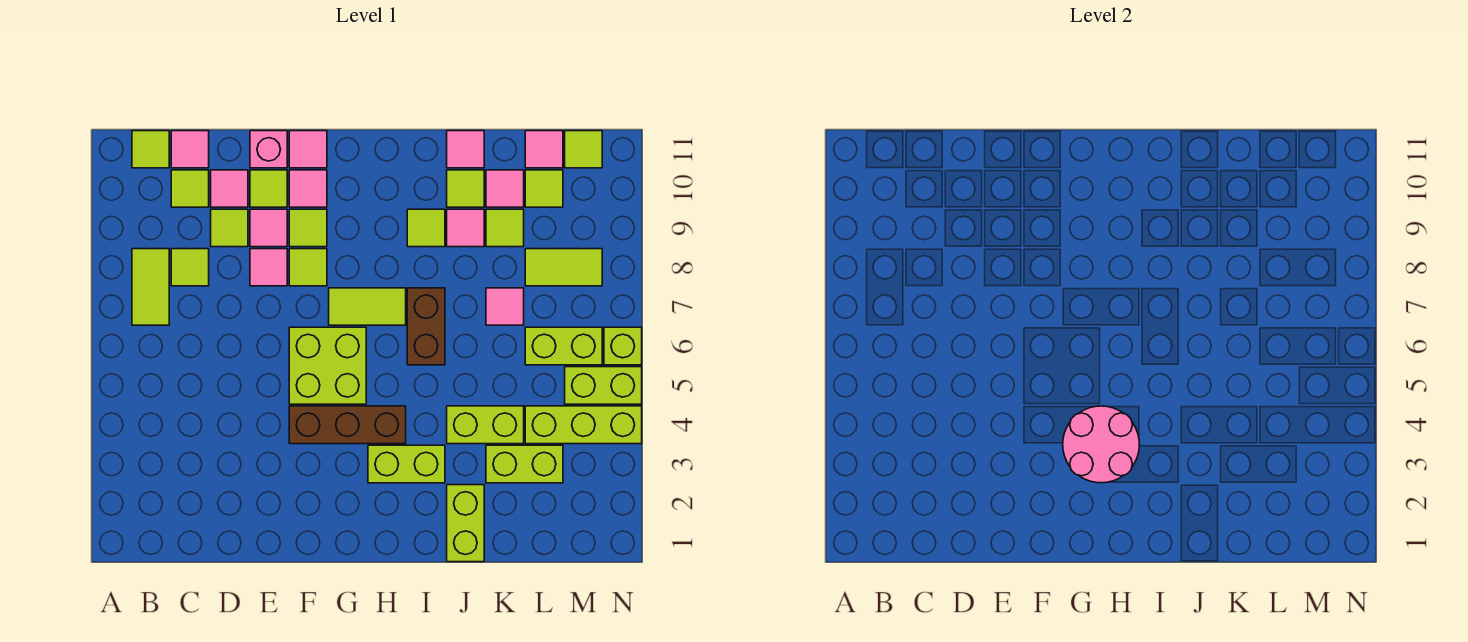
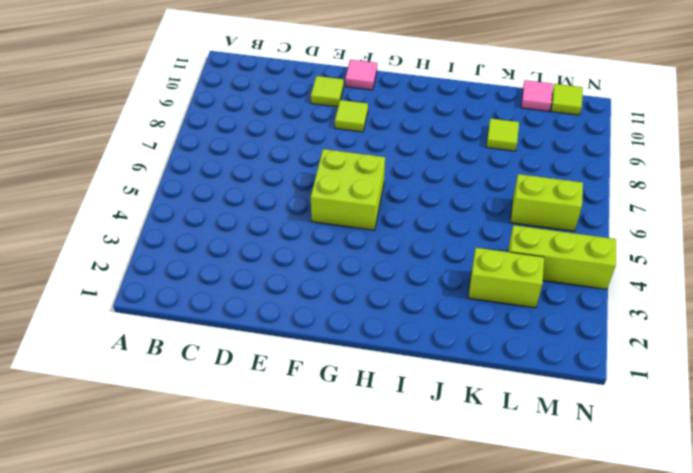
none -> lime 1x2 tile [132,249,169,325]
none -> lime 1x1 tile [132,131,169,168]
none -> lime 1x1 tile [171,249,209,286]
none -> lime 1x1 tile [171,170,209,207]

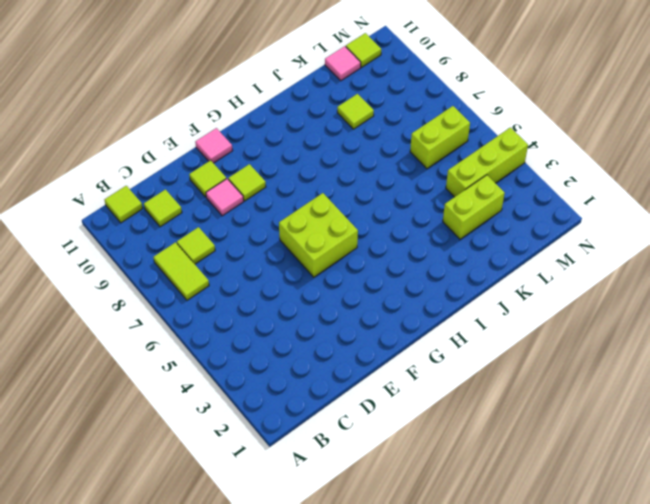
none -> pink 1x1 tile [171,131,209,168]
none -> lime 1x1 tile [211,209,248,247]
none -> pink 1x1 tile [211,170,248,207]
none -> pink 1x1 tile [250,249,287,286]

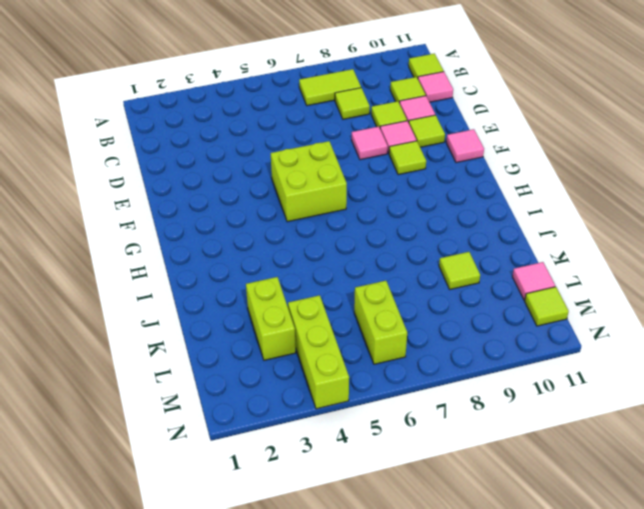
none -> pink 1x1 brick [250,131,287,168]
none -> brown 1x3 brick [289,406,406,444]
none -> lime 1x1 tile [289,249,327,286]
none -> pink 1x1 tile [289,170,327,207]

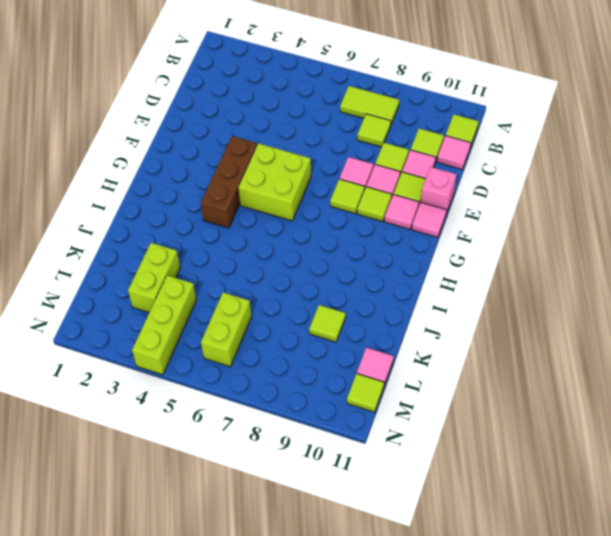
none -> lime 1x2 tile [329,288,406,325]
none -> lime 1x2 brick [368,445,445,483]
none -> brown 1x2 brick [407,288,445,365]
none -> lime 1x1 tile [407,209,445,247]

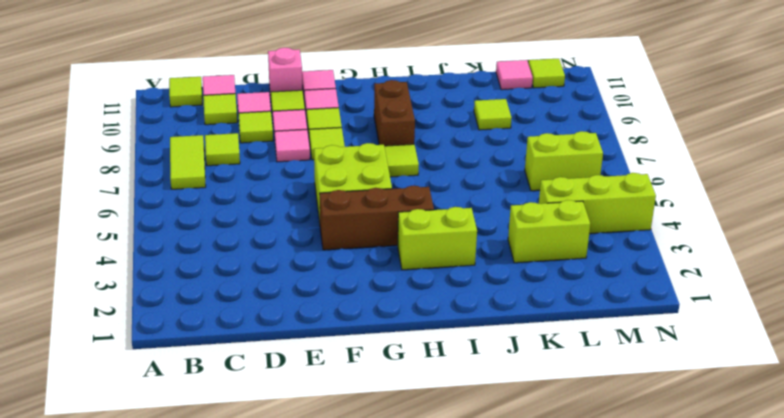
brown 1x2 brick [374,80,415,146] -> brown 1x2 brick moved to [407,288,445,365]
none -> lime 1x1 tile [407,209,445,247]
none -> lime 1x2 brick [447,485,484,562]
none -> lime 1x2 brick [447,406,524,444]
none -> pink 1x1 tile [447,209,484,247]

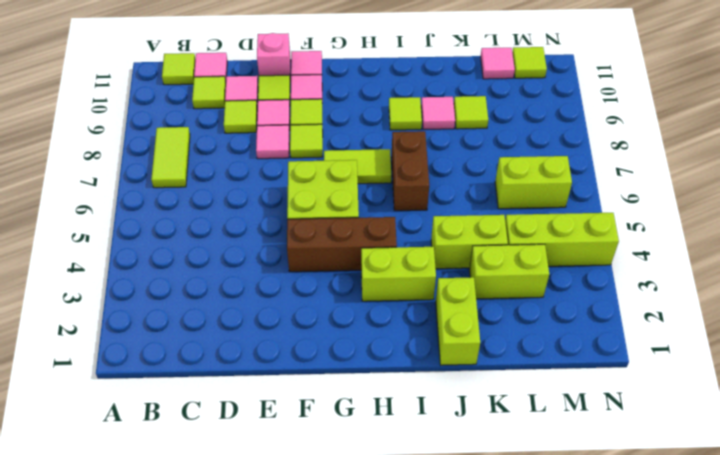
none -> lime 1x1 tile [171,249,209,286]
none -> lime 1x1 tile [447,170,484,207]
none -> pink 1x1 tile [447,131,484,168]
none -> pink 1x1 tile [486,288,524,325]

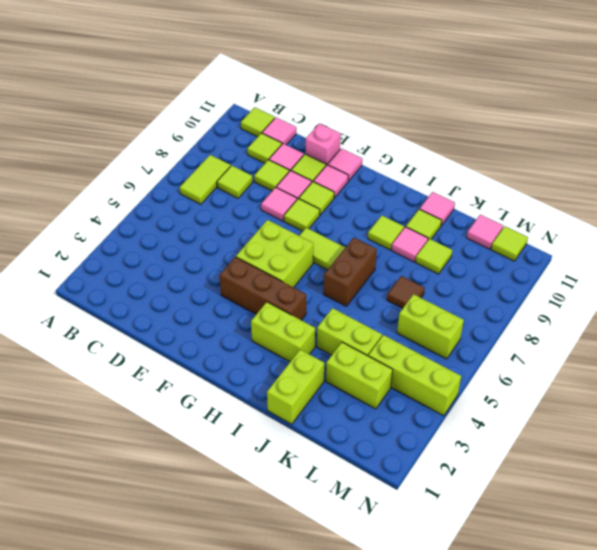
brown 1x1 tile [387,276,425,309] -> pink 1x1 tile [486,288,524,325]
none -> pink 1x1 tile [486,170,524,207]
none -> lime 1x2 tile [525,249,602,286]
none -> lime 1x1 tile [525,170,563,207]
none -> lime 1x2 brick [565,367,642,404]

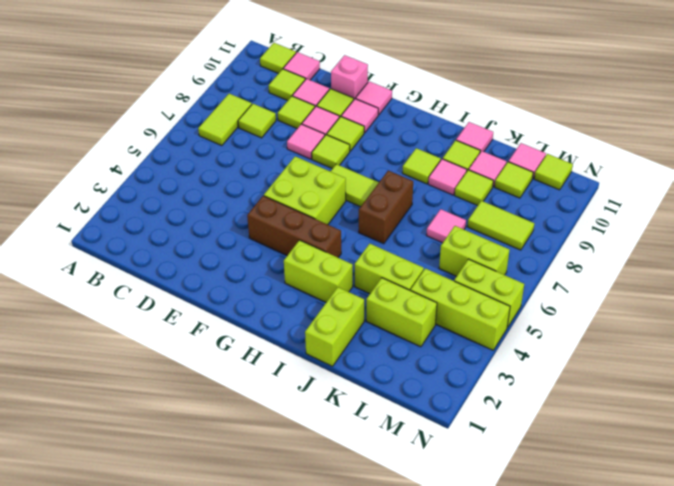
none -> lime 1x1 brick [604,327,642,365]
none -> pink 2x2 round brick [1063,406,1139,483]

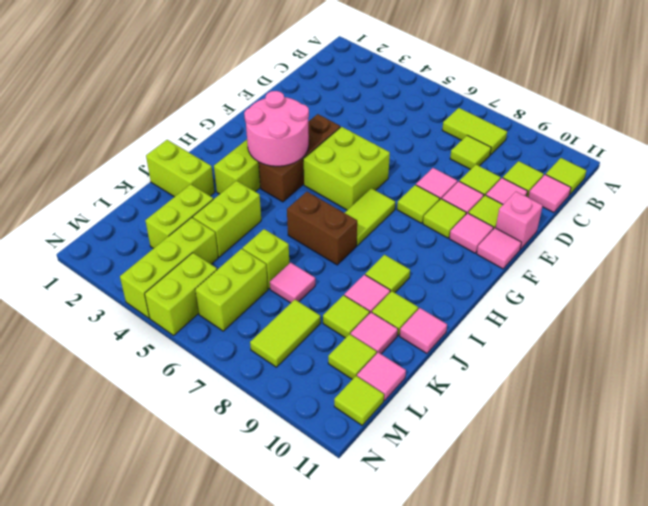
lime 1x1 brick [243,229,289,289] -> lime 1x1 brick moved to [604,327,642,365]

